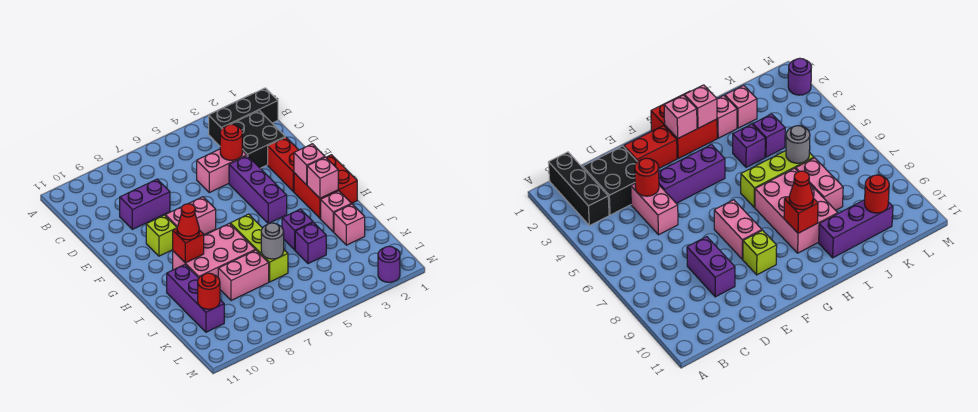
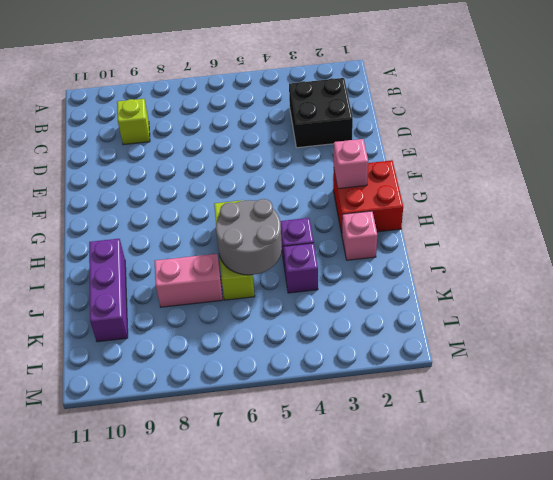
lime 1x1 brick [117,99,150,145] -> lime 1x1 brick moved to [146,215,177,256]
grey 2x2 round brick [216,199,282,275] -> grey 1x1 round brick [261,223,284,259]
none -> black 1x3 brick [209,88,278,146]
none -> pink 1x2 brick [197,149,247,193]
none -> purple 1x2 brick [120,179,170,229]

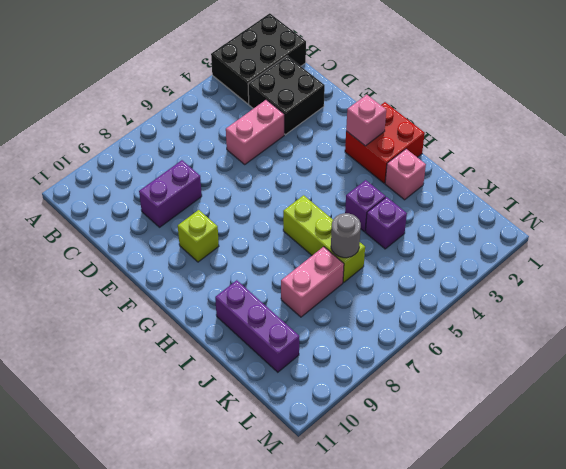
black 2x3 brick [211,13,306,104] -> black 1x3 brick [209,88,278,146]
none -> red 1x2 brick [268,137,298,192]
none -> purple 1x3 brick [229,156,287,224]
none -> pink 1x2 brick [165,197,216,235]

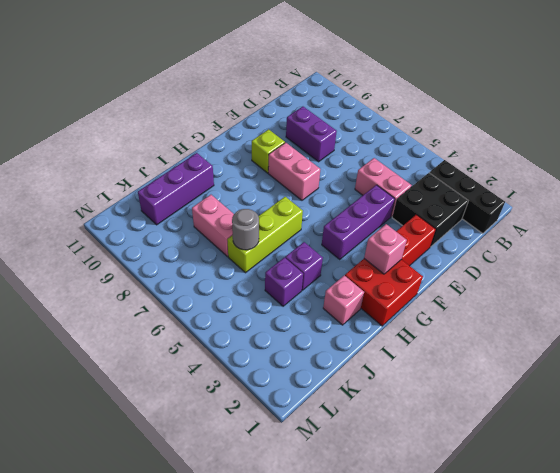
none -> pink 2x3 brick [173,223,255,278]
none -> pink 1x1 brick [334,204,365,245]
none -> purple 1x1 round brick [378,246,400,282]

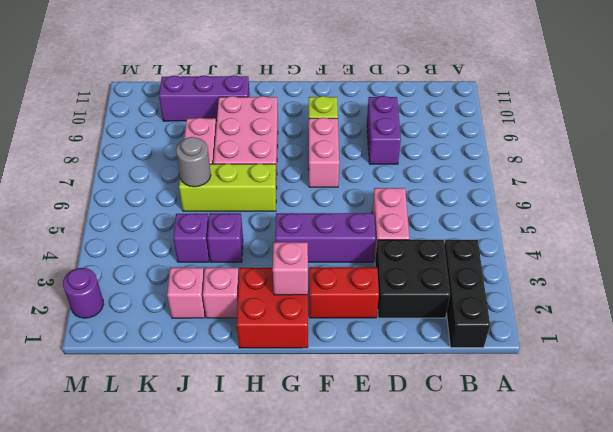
none -> red 1x1 round brick [220,124,242,160]
none -> pink 1x1 brick [307,157,338,198]
none -> red 1x1 brick [173,229,204,263]

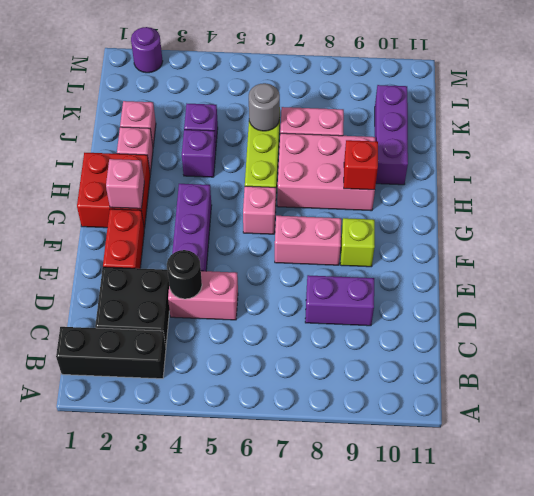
black 1x1 round brick [167,250,202,299] -> red 1x1 round brick [220,124,242,160]
pink 1x1 brick [243,186,276,234] -> pink 1x1 brick moved to [307,157,338,198]
none -> red 1x1 round brick [198,273,220,309]
none -> red 1x1 cone [177,204,199,240]

